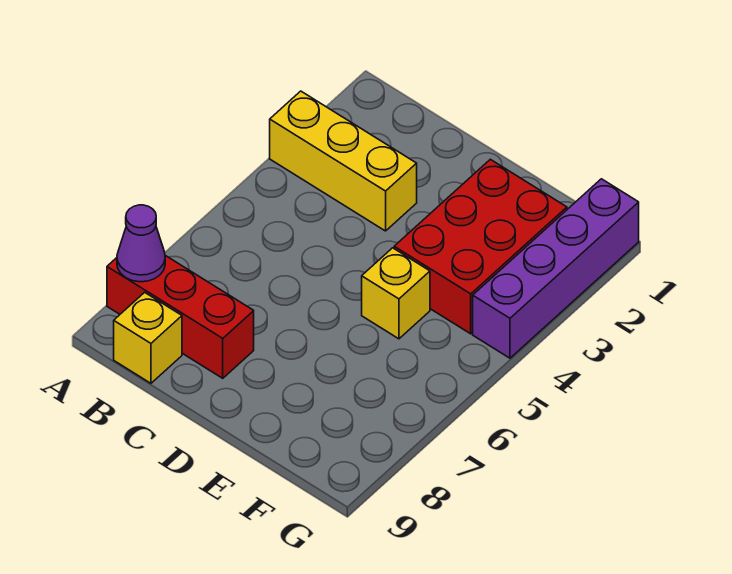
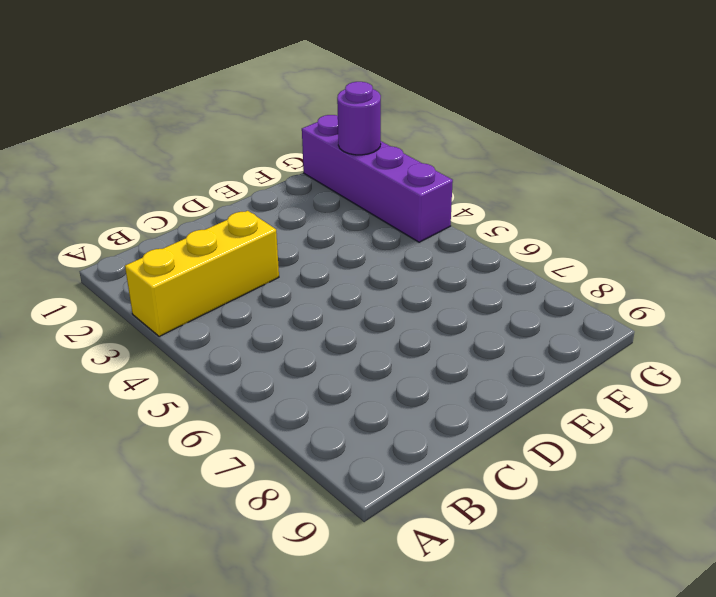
purple 1x1 round brick [337,82,381,155] -> none
none -> red 1x3 brick [107,256,254,378]
none -> yellow 1x1 brick [114,292,182,383]

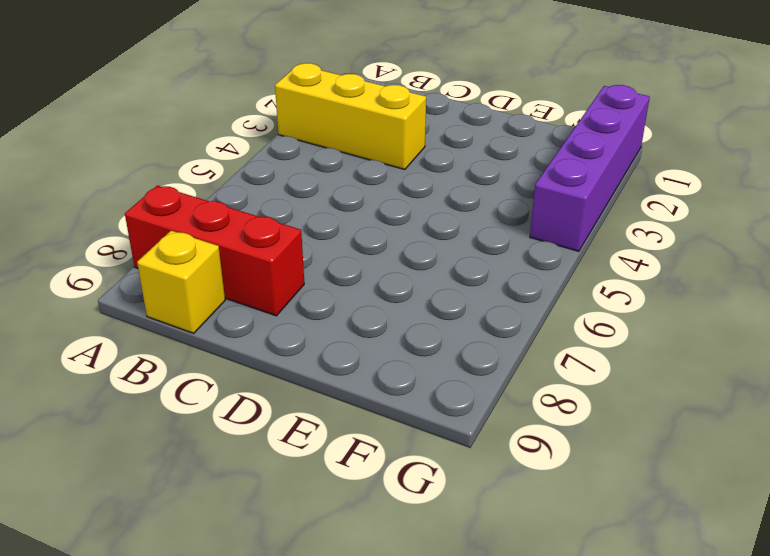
none -> red 2x3 brick [394,159,567,334]
none -> yellow 1x1 brick [362,248,430,339]

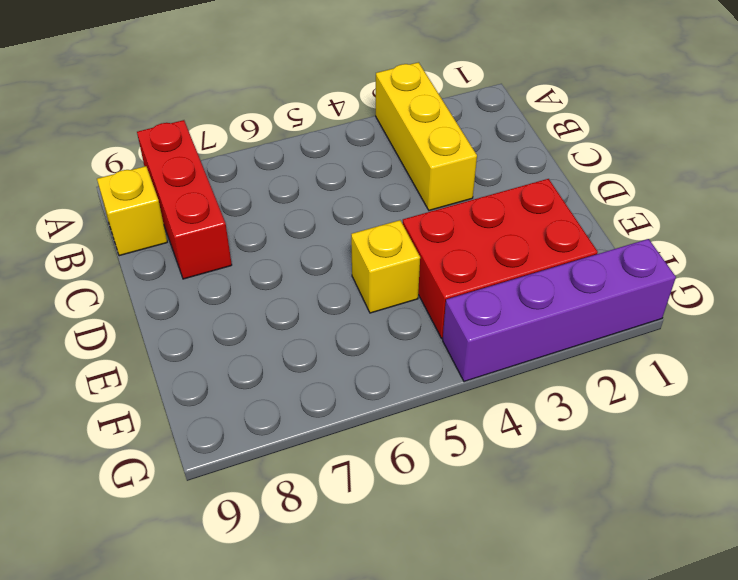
none -> purple 1x1 cone [117,205,165,282]

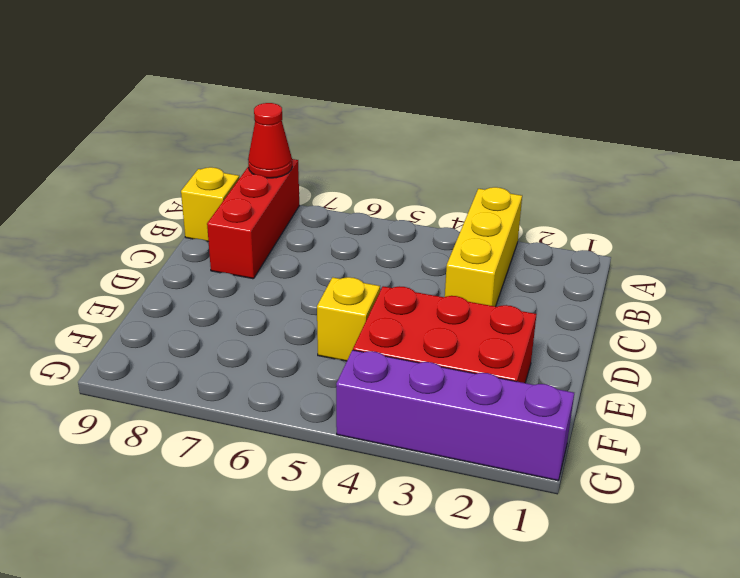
red 1x1 cone [248,103,292,178] -> purple 1x1 cone [117,205,165,282]

